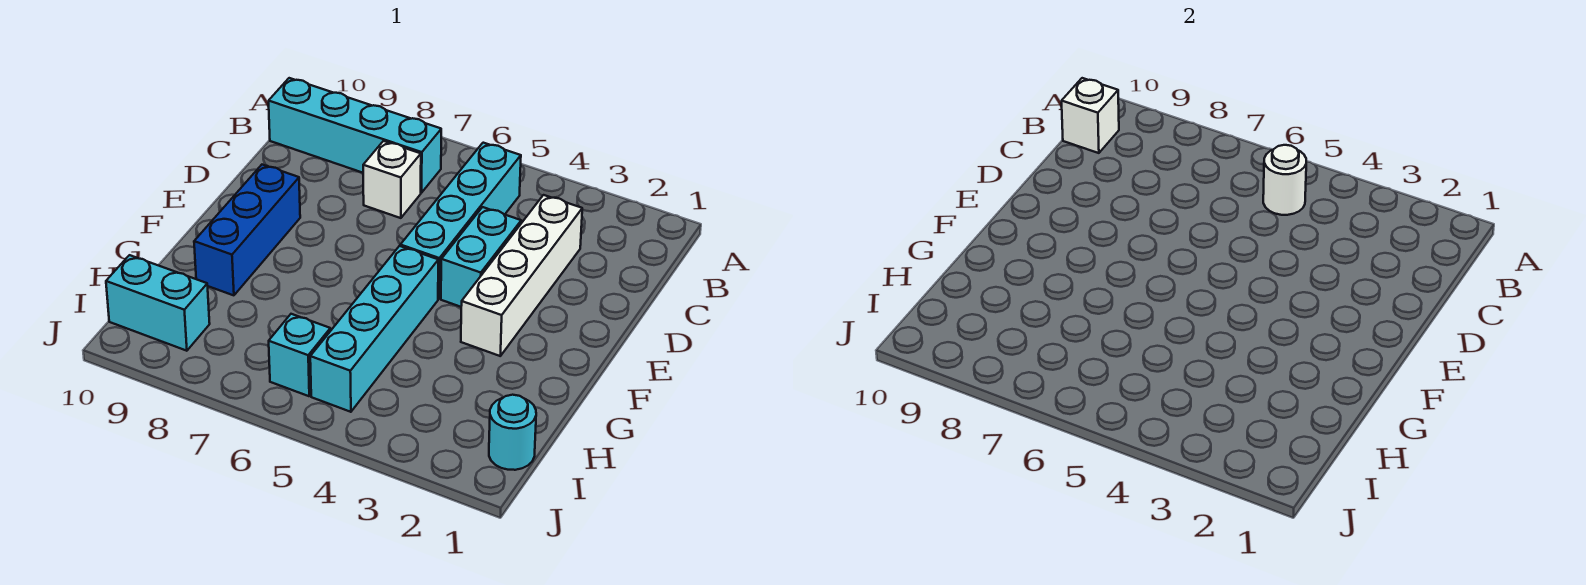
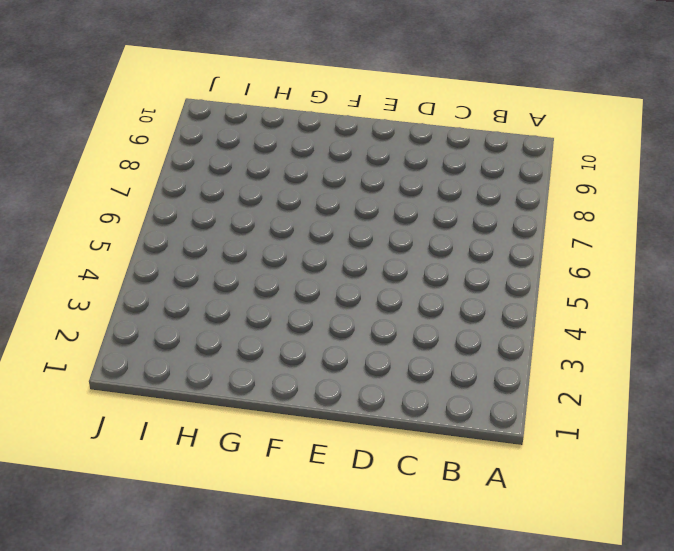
none -> cyan 1x4 brick [400,143,521,299]
none -> cyan 1x4 brick [269,78,441,193]
none -> white 1x4 brick [461,195,582,356]

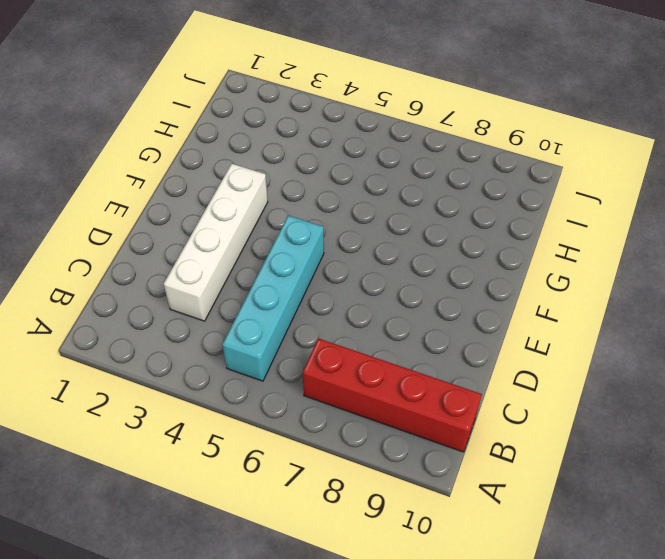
red 1x4 brick [303,338,482,452] -> cyan 1x4 brick [269,78,441,193]
none -> white 1x1 brick [363,141,421,218]
none -> cyan 1x2 brick [441,207,521,307]
none -> blue 1x3 brick [194,165,300,295]

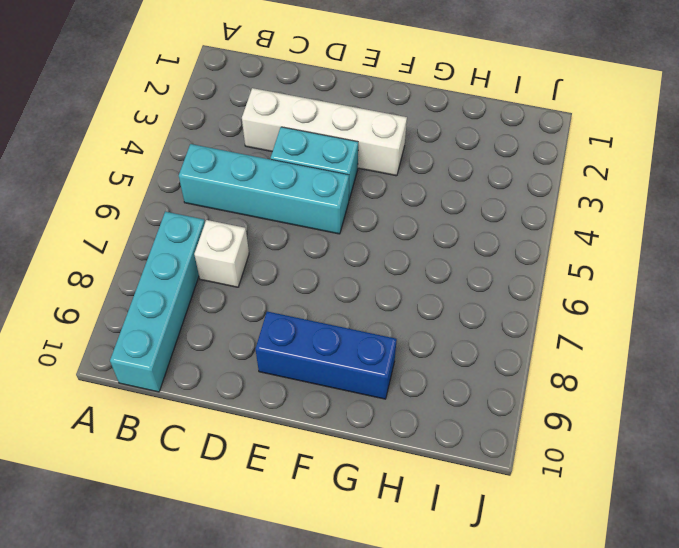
none -> cyan 1x4 brick [310,246,438,412]
none -> cyan 1x1 round brick [489,395,536,470]
none -> cyan 1x1 brick [269,314,330,396]

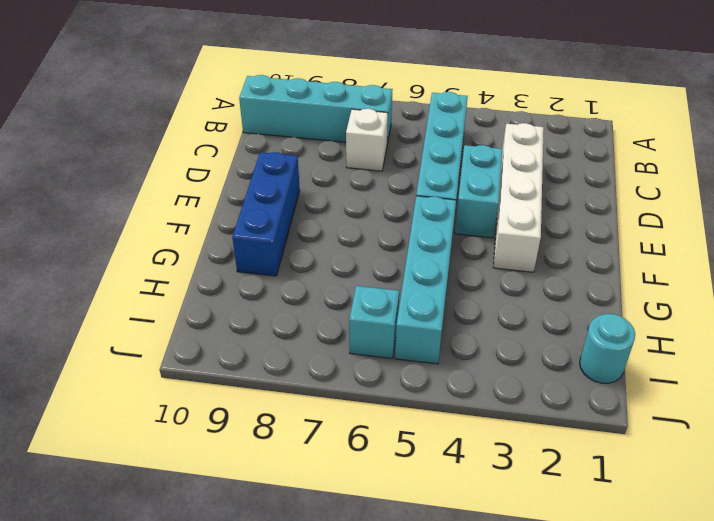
none -> cyan 1x2 brick [106,255,210,351]
none -> white 1x1 round brick [1263,145,1306,215]
none -> white 1x1 brick [1062,78,1119,153]

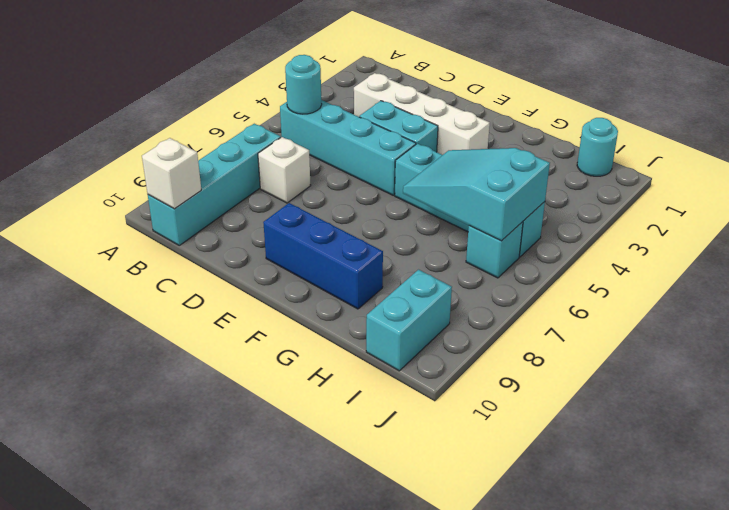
cyan 1x1 round brick [285,55,322,114] -> white 1x1 round brick [1263,145,1306,215]
cyan 2x3 slope [403,148,550,241] -> none

